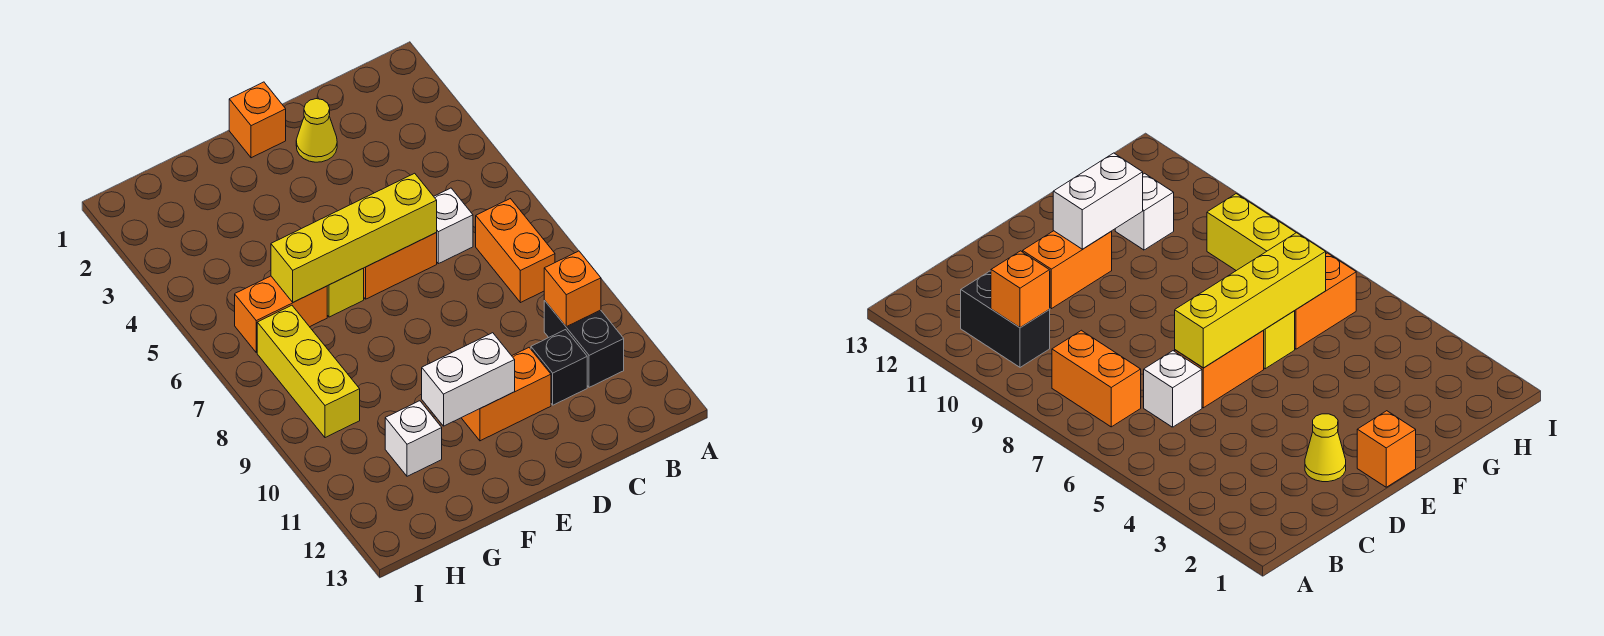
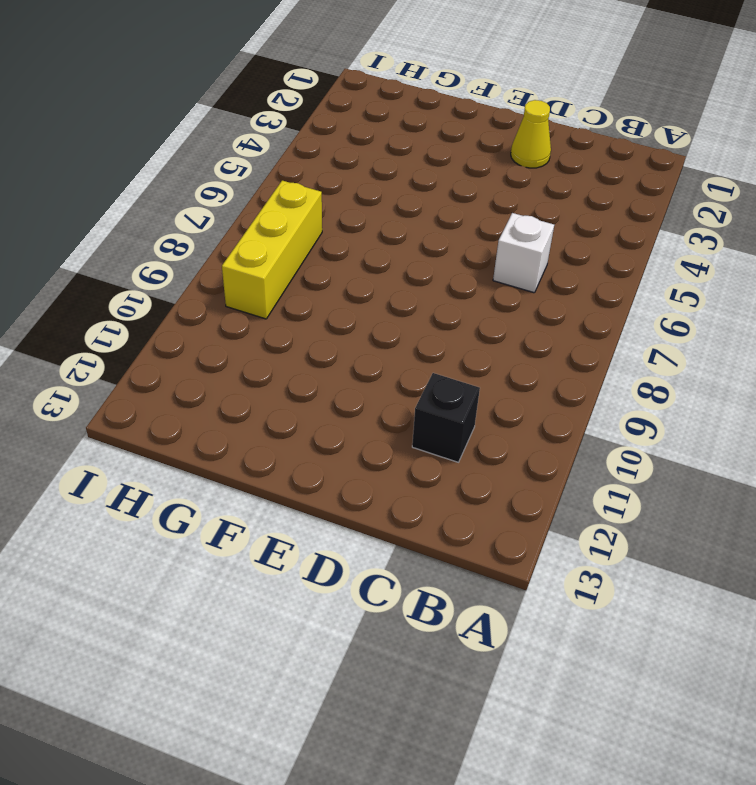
none -> orange 1x2 brick [476,199,555,303]
none -> black 1x2 brick [544,301,624,387]
none -> orange 1x2 brick [364,233,437,299]

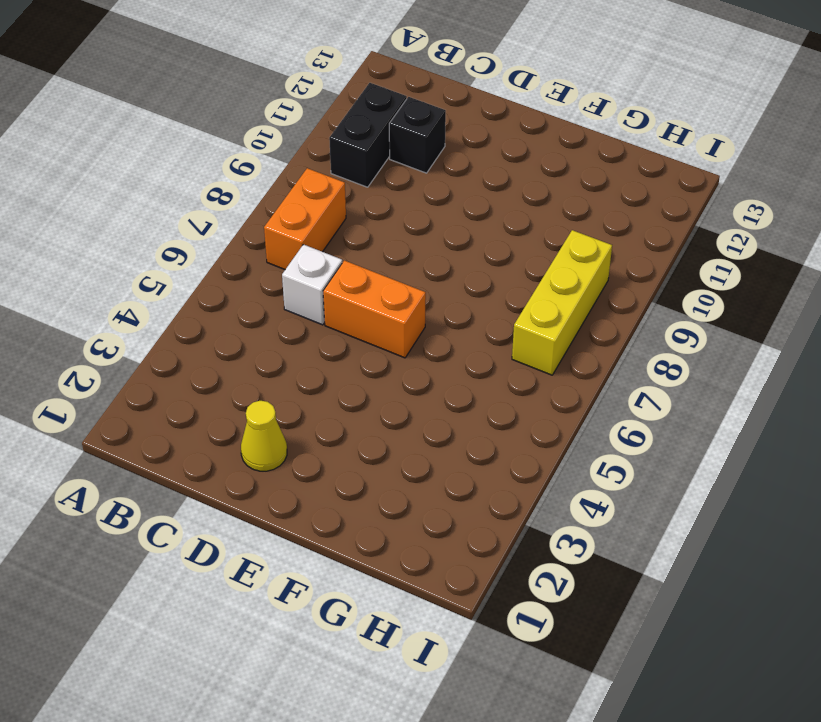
none -> orange 1x2 brick [462,348,551,441]
none -> orange 1x1 brick [229,82,286,158]
none -> yellow 1x1 brick [327,268,364,317]

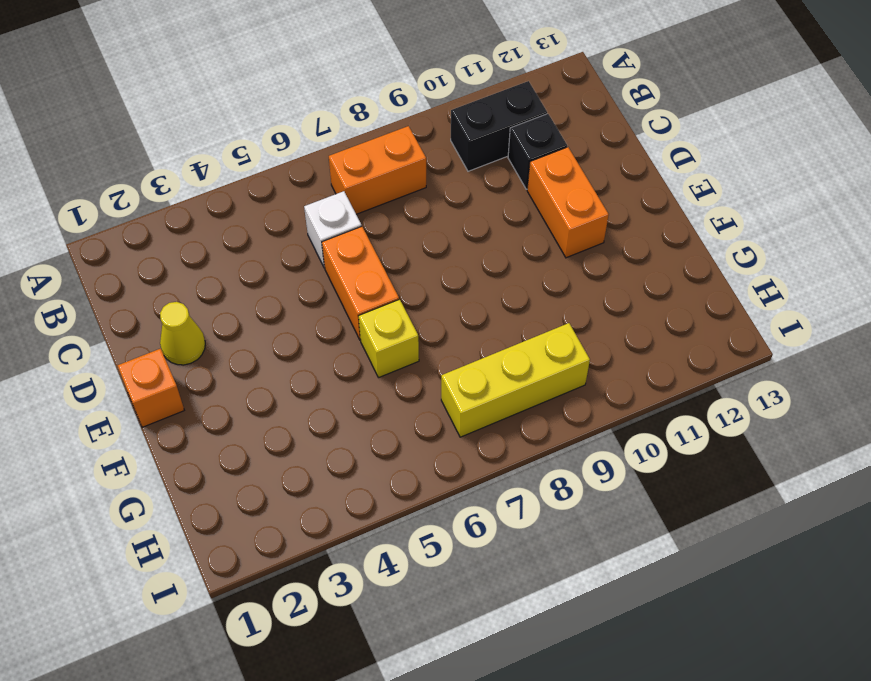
none -> orange 1x2 brick [235,276,327,353]
none -> white 1x1 brick [385,401,442,476]
none -> orange 1x1 brick [544,251,601,327]

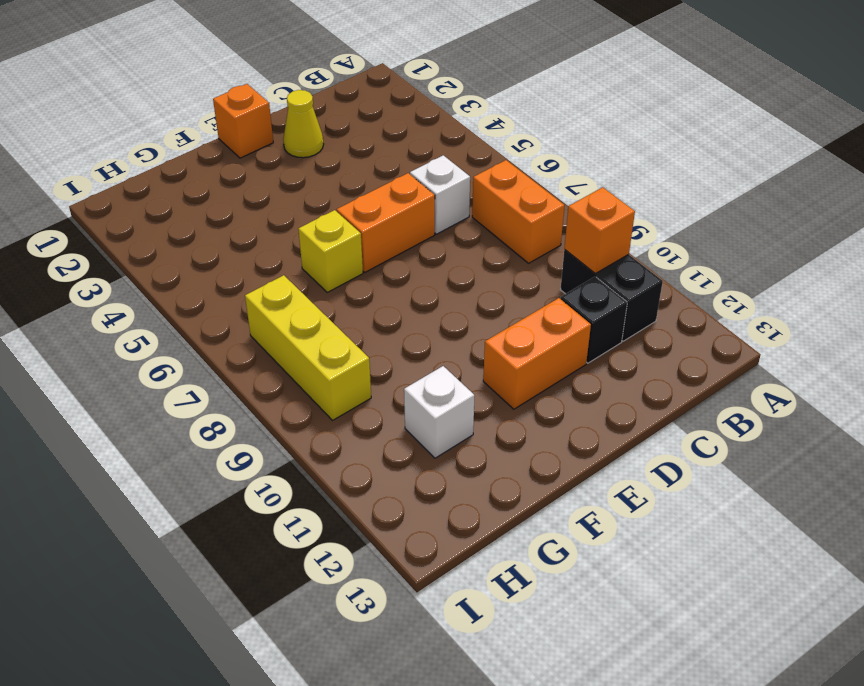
none -> orange 1x2 brick [235,276,327,353]
none -> yellow 1x4 brick [271,173,437,302]
none -> white 1x2 brick [422,333,515,426]

